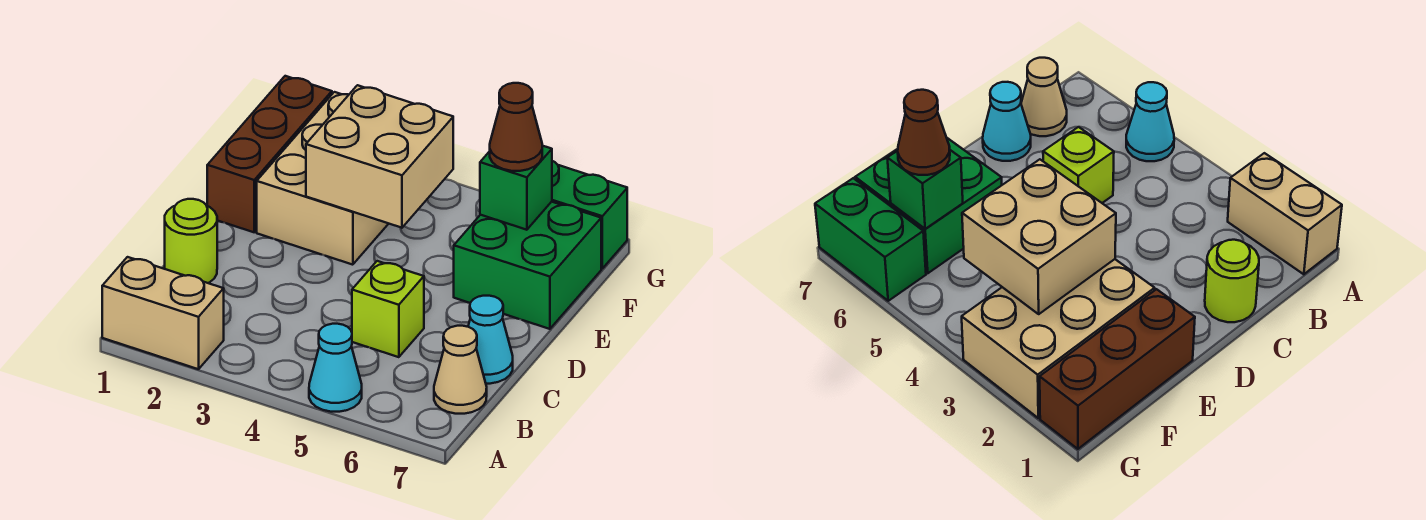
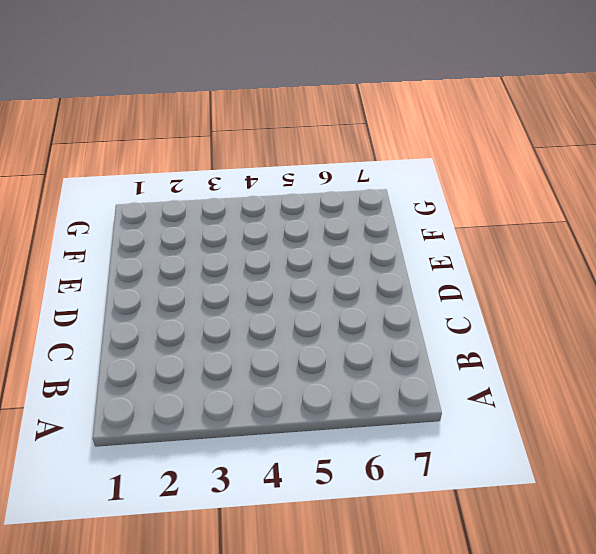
none -> tan 1x2 brick [102,257,224,369]
none -> cyan 1x1 cone [309,324,362,412]
none -> tan 1x1 cone [434,326,487,414]

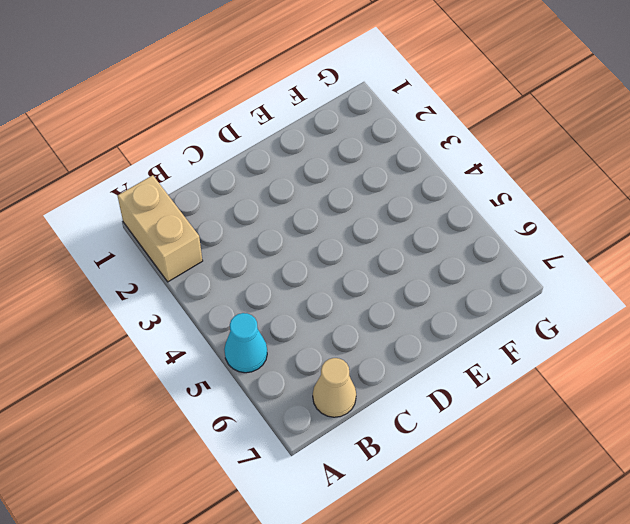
none -> lime 1x1 round brick [165,199,217,283]
none -> lime 1x1 brick [352,261,424,357]
none -> cyan 1x1 cone [468,296,513,384]

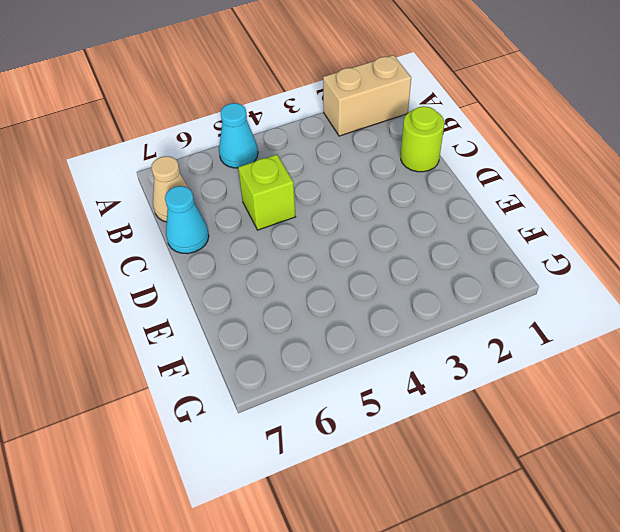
none -> brown 1x3 brick [207,76,332,232]
none -> tan 2x3 brick [257,92,389,265]
none -> green 2x2 brick [454,202,601,329]

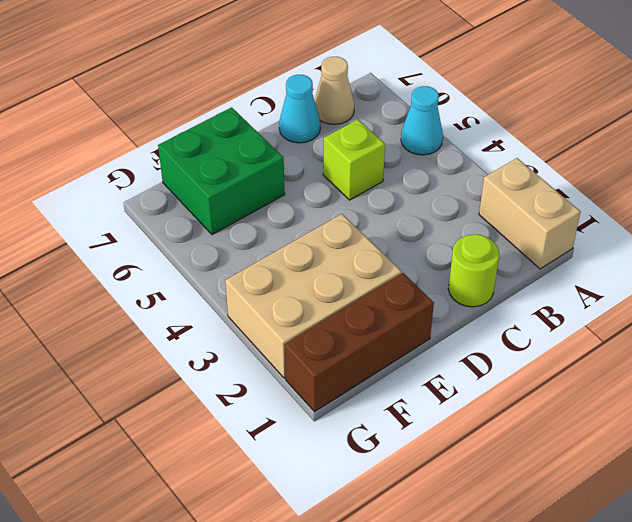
none -> green 1x2 brick [552,161,627,268]
none -> tan 2x2 brick [306,85,453,228]
none -> green 1x1 brick [480,146,552,230]

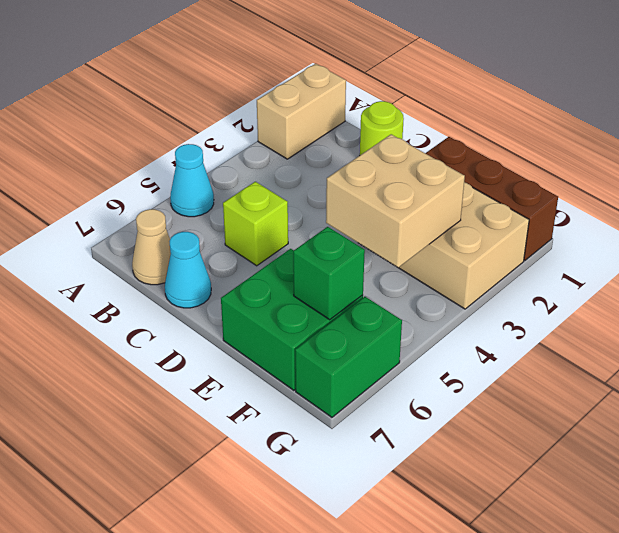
none -> brown 1x1 cone [490,83,542,171]

